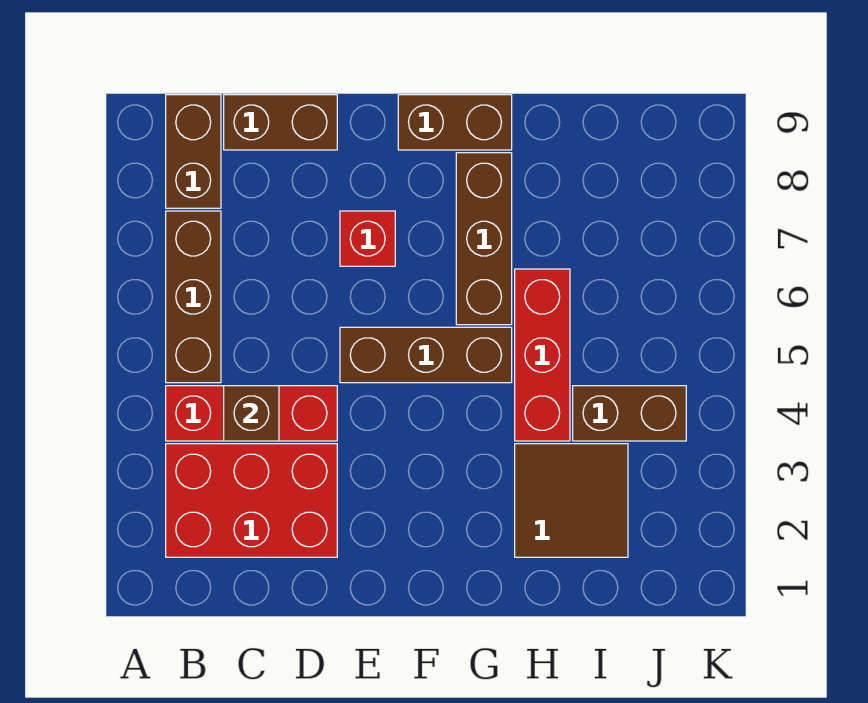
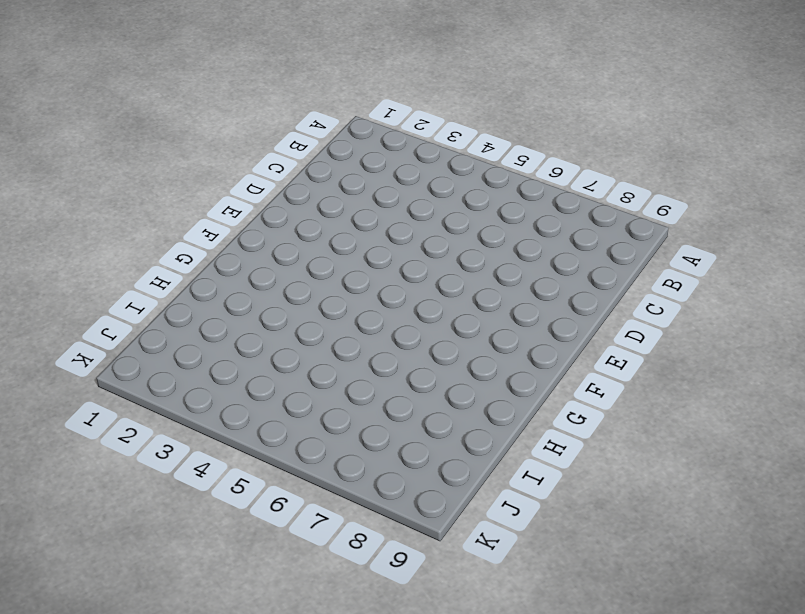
none -> red 2x3 brick [166,444,337,557]
none -> red 1x3 brick [166,386,337,441]
none -> brown 1x3 brick [166,211,221,383]

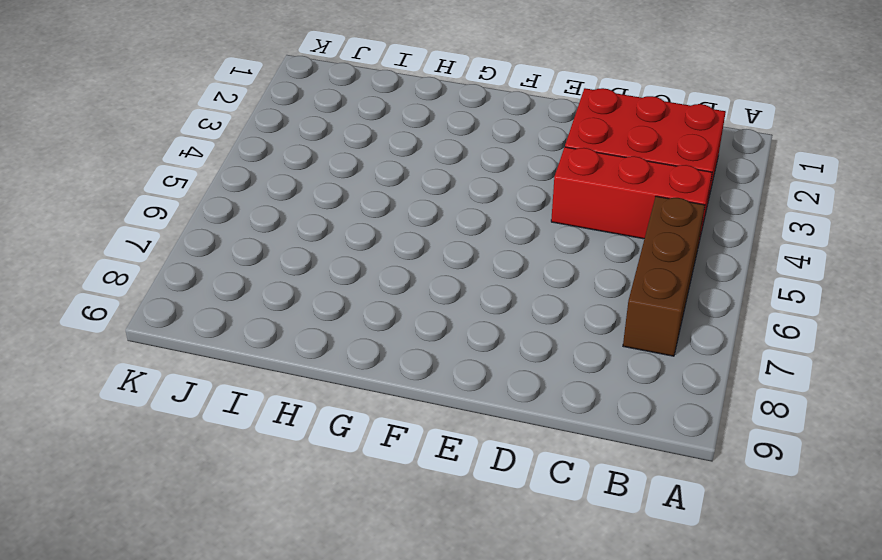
none -> brown 1x2 brick [166,95,221,208]
none -> brown 1x2 brick [224,95,337,150]
none -> brown 1x3 brick [340,327,512,383]

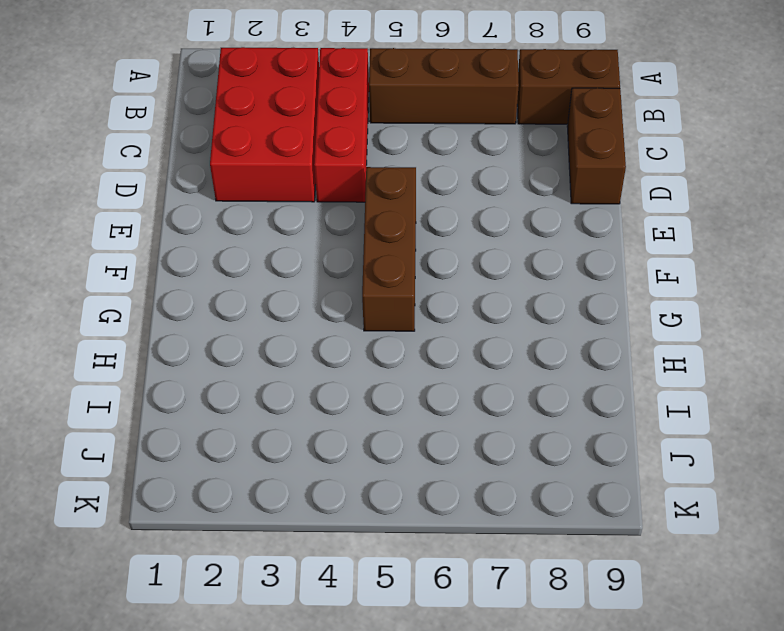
none -> red 1x1 brick [340,211,395,266]
none -> brown 1x2 brick [398,95,512,150]
none -> brown 1x3 brick [456,153,512,325]

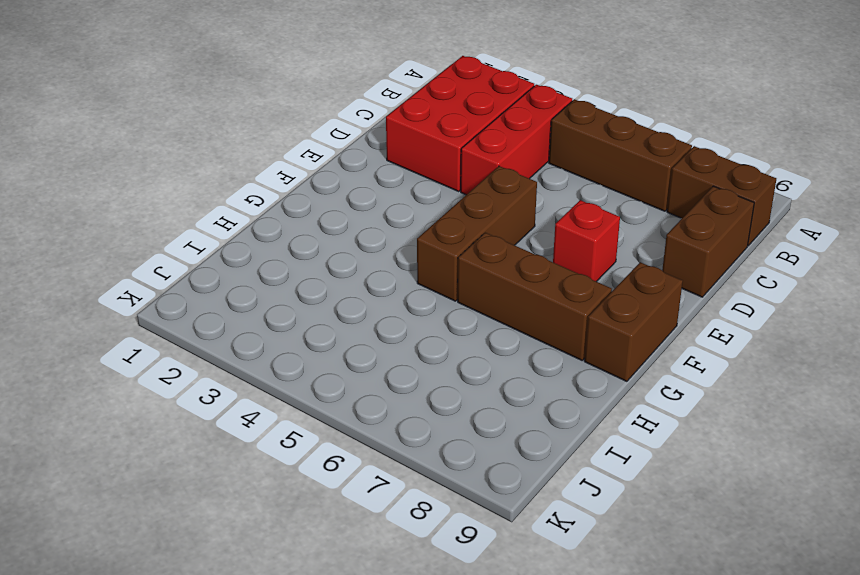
none -> brown 2x2 tile [515,444,628,557]
none -> red 1x3 brick [515,269,570,441]
none -> brown 1x2 brick [573,386,686,441]

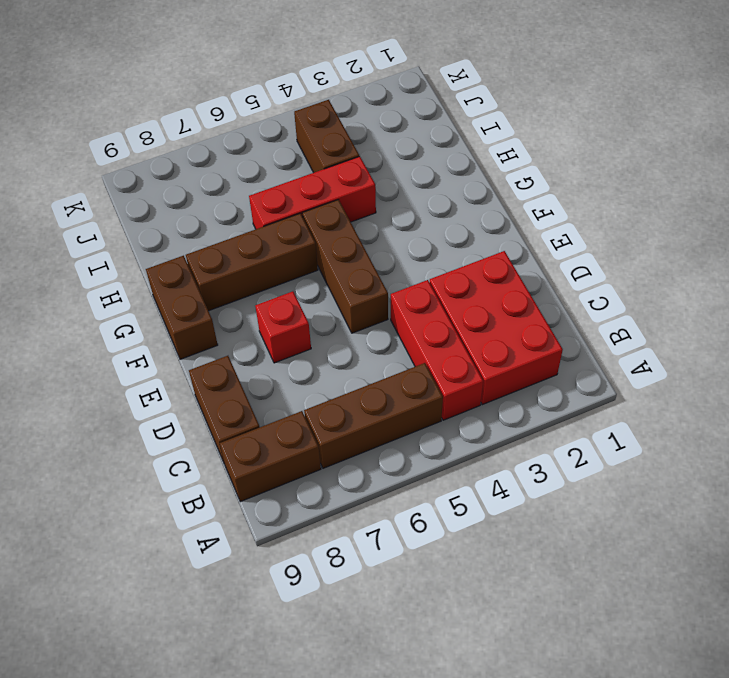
none -> brown 2x2 tile [515,444,628,557]
none -> brown 1x1 brick [224,386,279,441]

